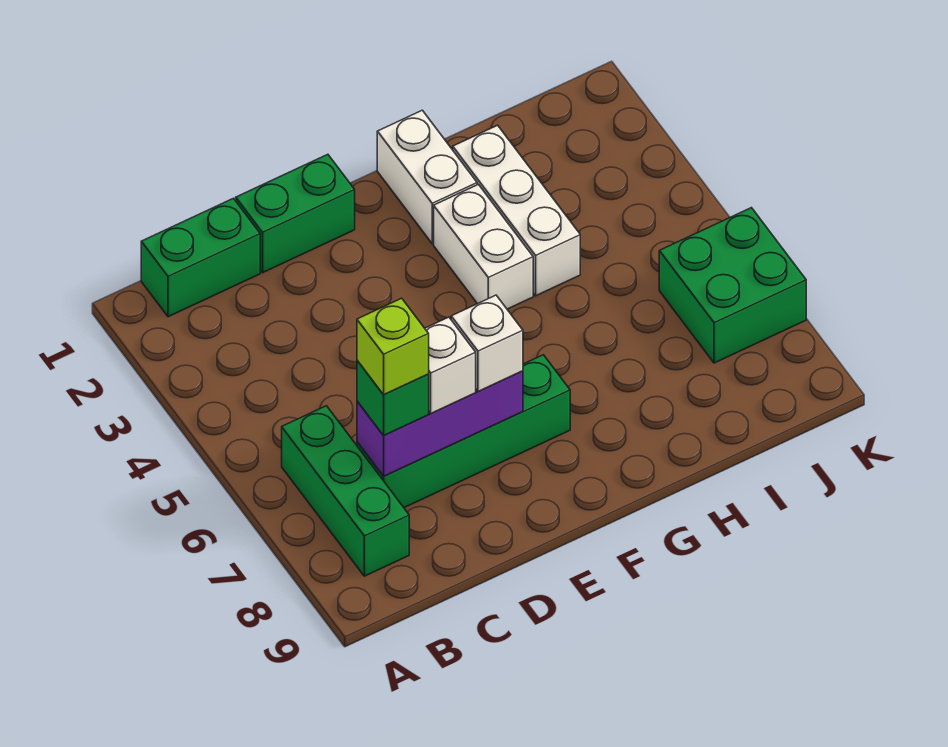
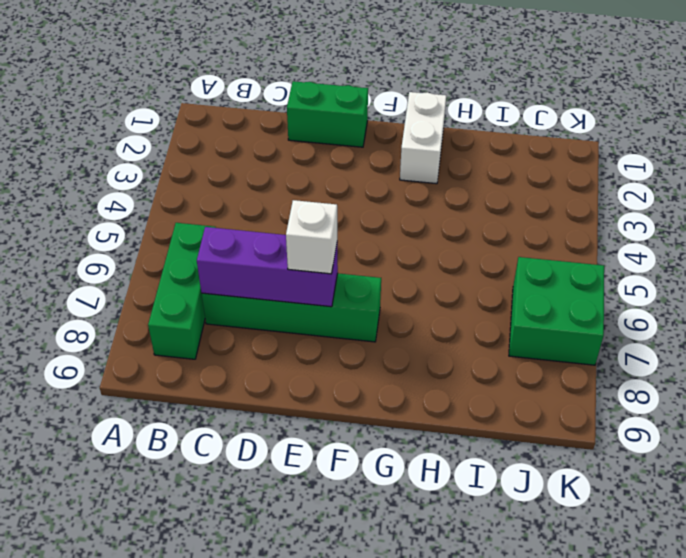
none -> green 1x2 brick [141,198,260,317]
none -> white 1x2 brick [434,184,533,309]
none -> white 1x3 brick [453,125,580,296]

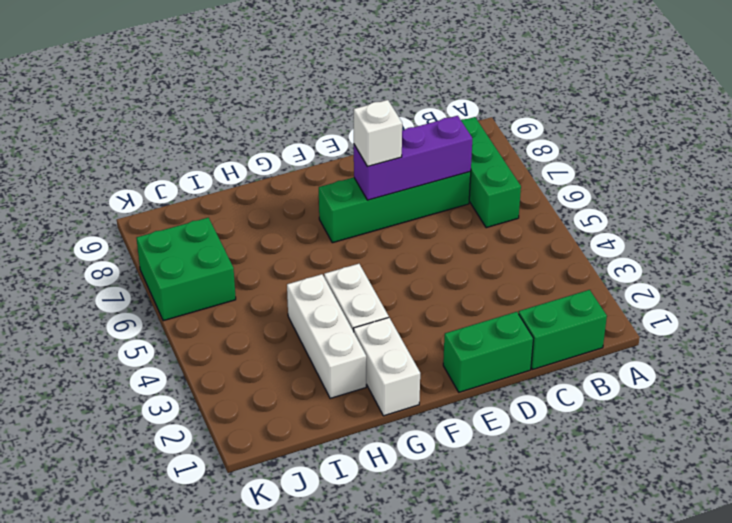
none -> green 1x1 brick [357,361,429,436]
none -> white 1x1 brick [425,317,476,413]
none -> lime 1x1 brick [357,298,429,395]

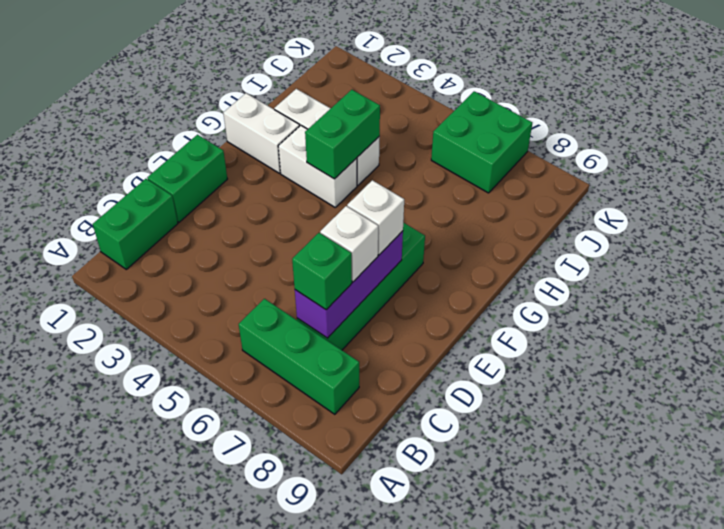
green 1x2 brick [305,90,380,179] -> none
none -> lime 1x1 brick [357,298,429,395]

